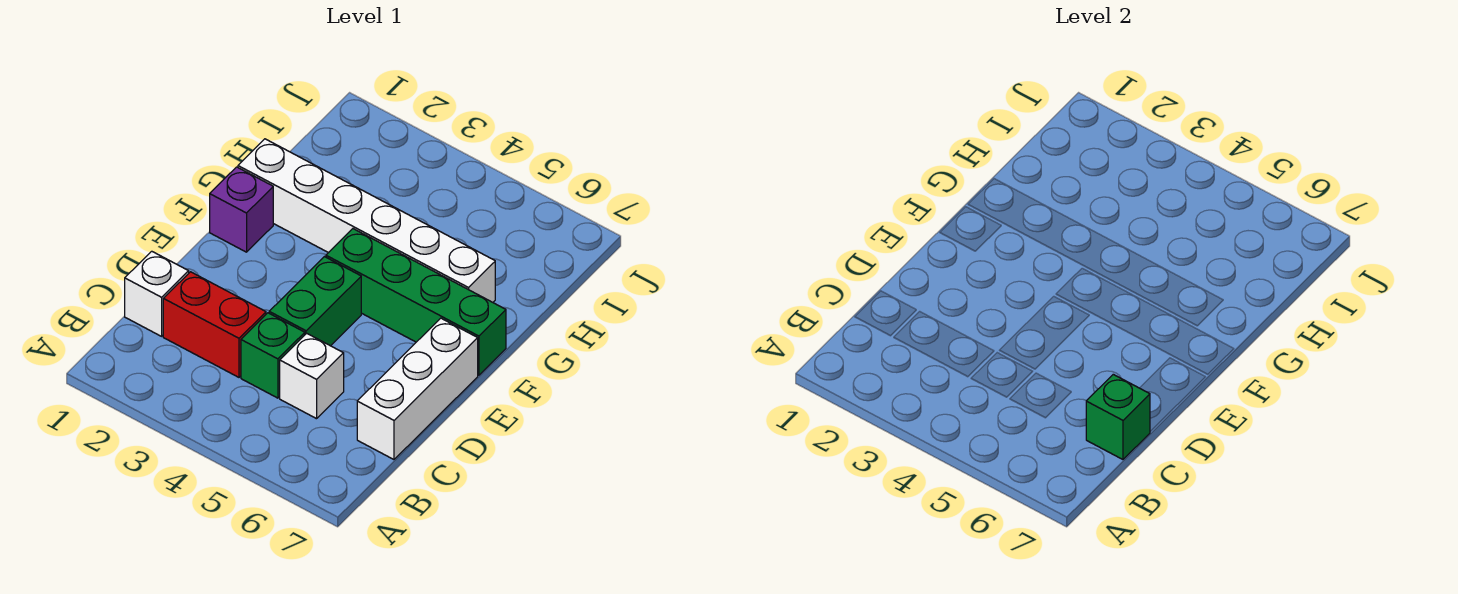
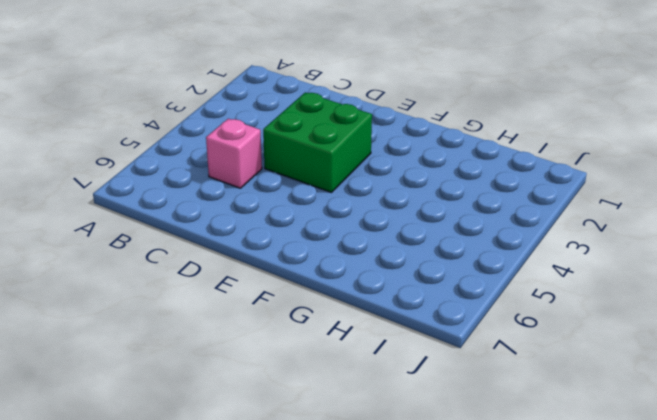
pink 1x1 brick [206,119,262,188] -> white 1x1 brick [280,333,344,419]
green 2x2 brick [263,92,372,192] -> green 1x2 brick [269,257,361,346]
none -> white 1x1 brick [125,251,189,336]
none -> red 1x2 brick [163,272,266,377]

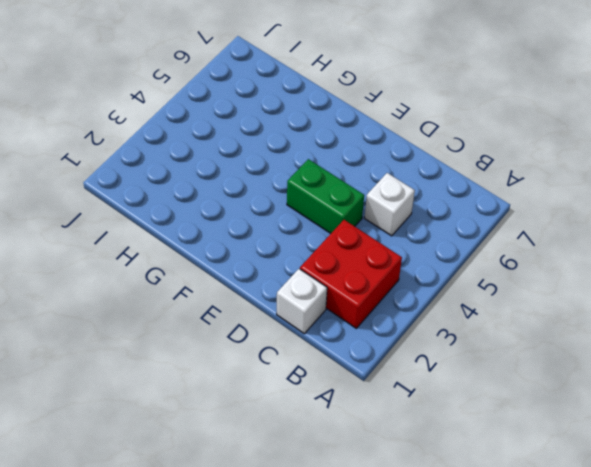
red 2x2 brick [300,220,402,328] -> red 1x2 brick [163,272,266,377]
none -> green 1x1 brick [241,313,305,398]
none -> white 1x3 brick [357,318,478,459]

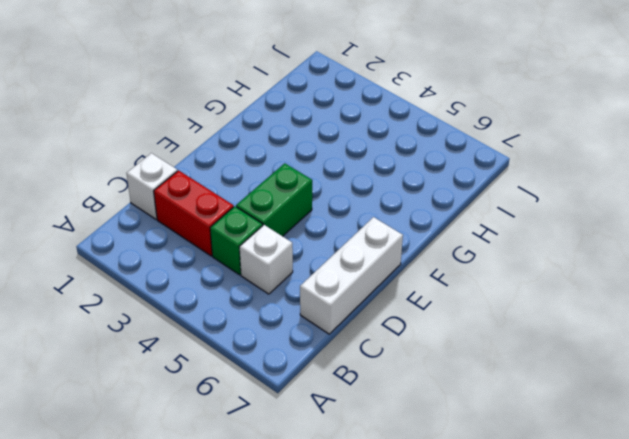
none -> purple 1x1 brick [210,167,273,252]
none -> green 1x4 brick [326,229,506,375]

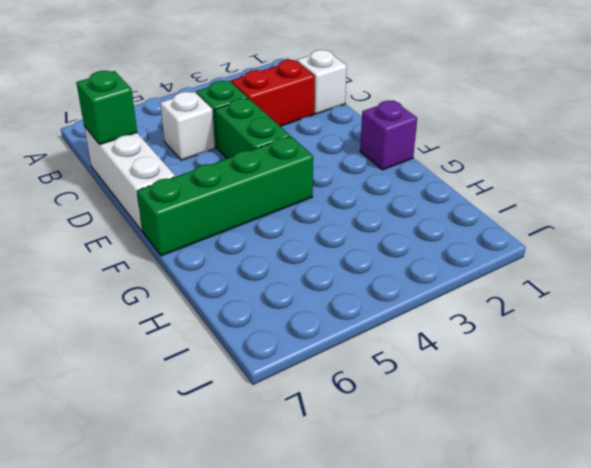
none -> white 1x6 brick [238,139,495,302]

